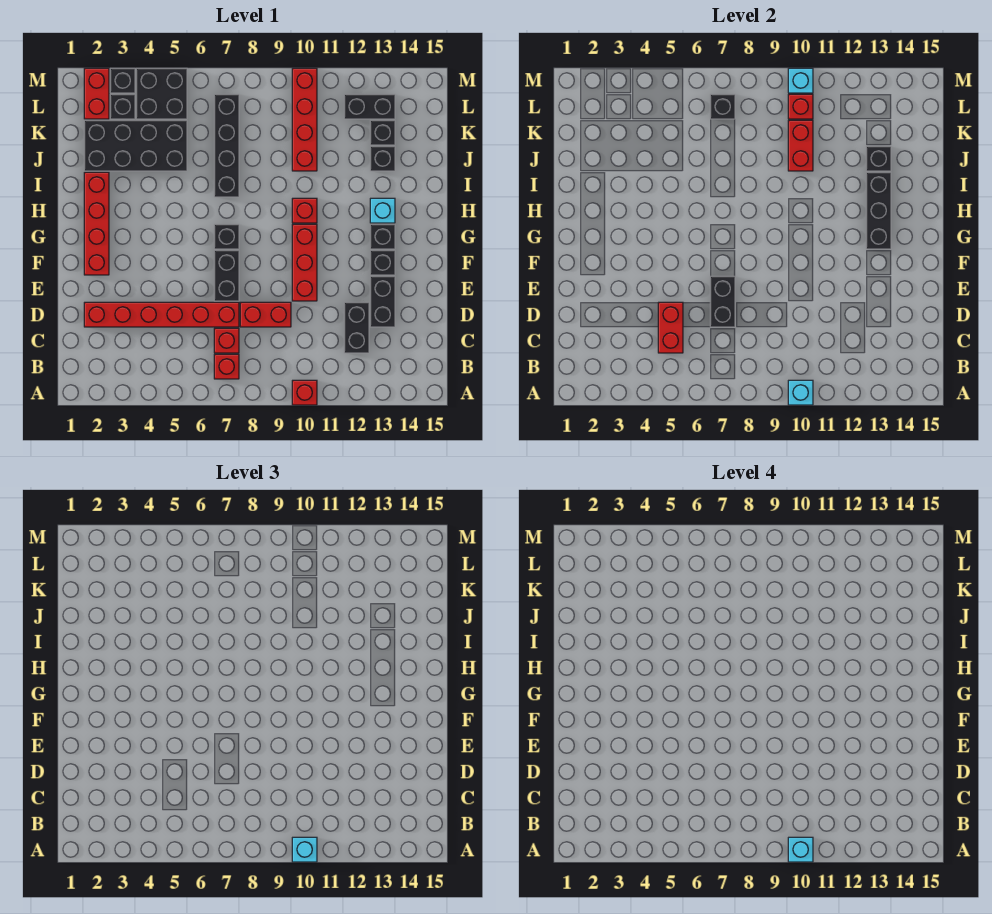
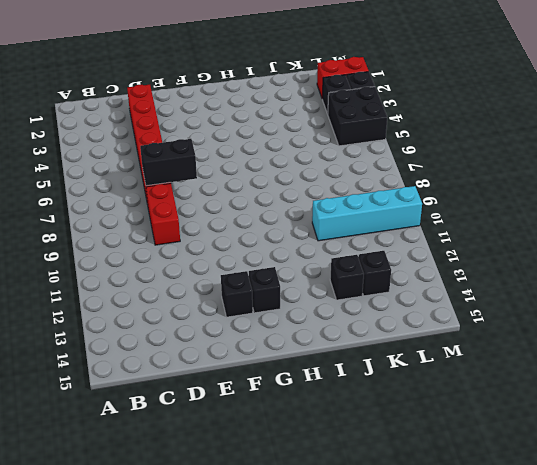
cyan 1x4 brick [312,186,422,241] -> red 1x4 brick [292,68,317,171]
none -> red 1x1 brick [292,380,317,405]
none -> red 1x1 brick [214,354,239,379]
none -> red 1x1 brick [214,328,239,353]
none -> black 1x2 brick [344,302,369,353]

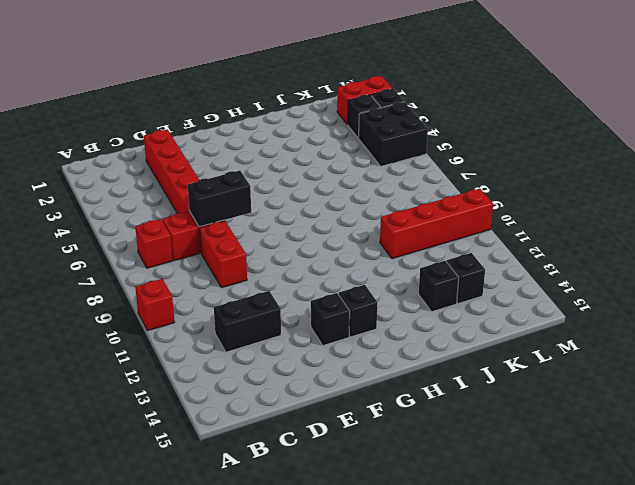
none -> black 1x2 brick [370,276,395,327]
none -> black 1x2 brick [214,250,239,301]
none -> red 1x3 brick [292,224,317,301]
none -> red 1x4 brick [84,172,109,275]

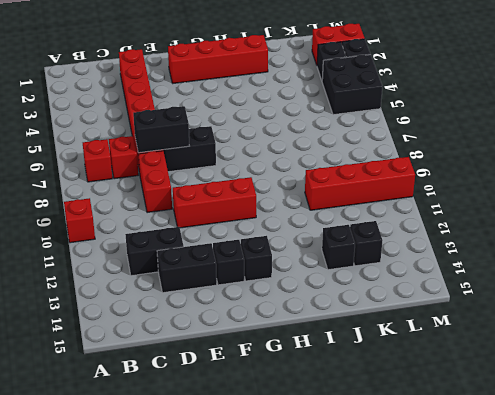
none -> black 1x1 brick [214,224,239,249]
none -> red 1x1 brick [292,198,317,223]
none -> cyan 1x1 brick [370,198,395,223]
none -> black 1x4 brick [214,94,239,197]

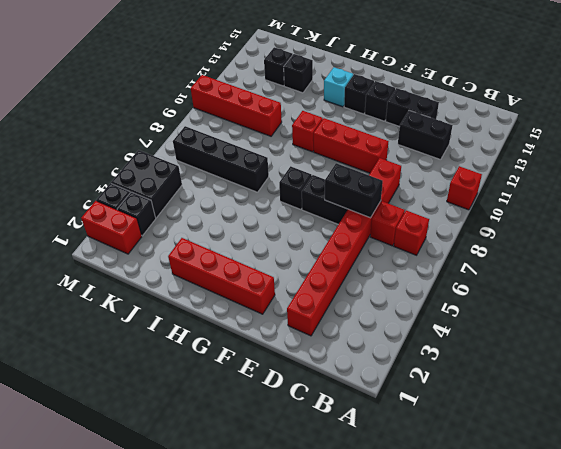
none -> black 2x4 brick [84,120,187,171]
none -> black 1x2 brick [344,94,395,119]
none -> cyan 1x1 brick [788,380,813,405]
none -> red 1x2 brick [658,302,683,353]

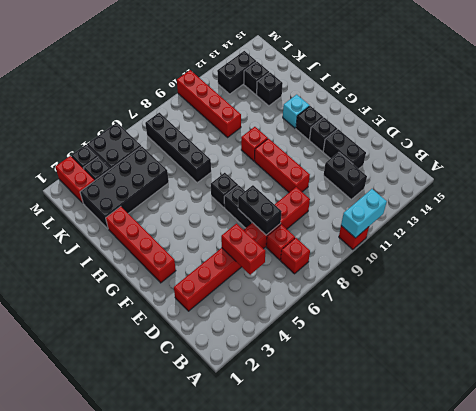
cyan 1x2 brick [341,189,387,238] -> cyan 1x1 brick [788,380,813,405]
none -> black 1x3 brick [866,172,891,249]
none -> red 1x2 brick [788,120,813,171]
none -> black 1x1 brick [866,146,891,171]
none -> black 1x1 brick [710,94,735,119]

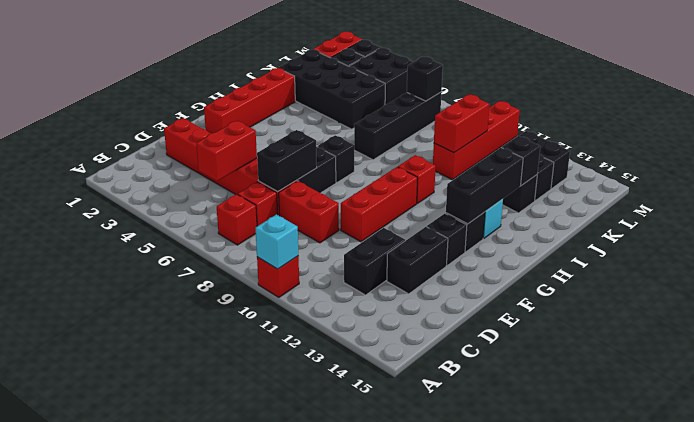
none -> red 1x1 brick [788,94,813,119]
none -> cyan 1x1 brick [788,68,813,93]
none -> cyan 1x1 brick [292,837,317,862]
none -> cyan 1x1 brick [788,837,813,862]

